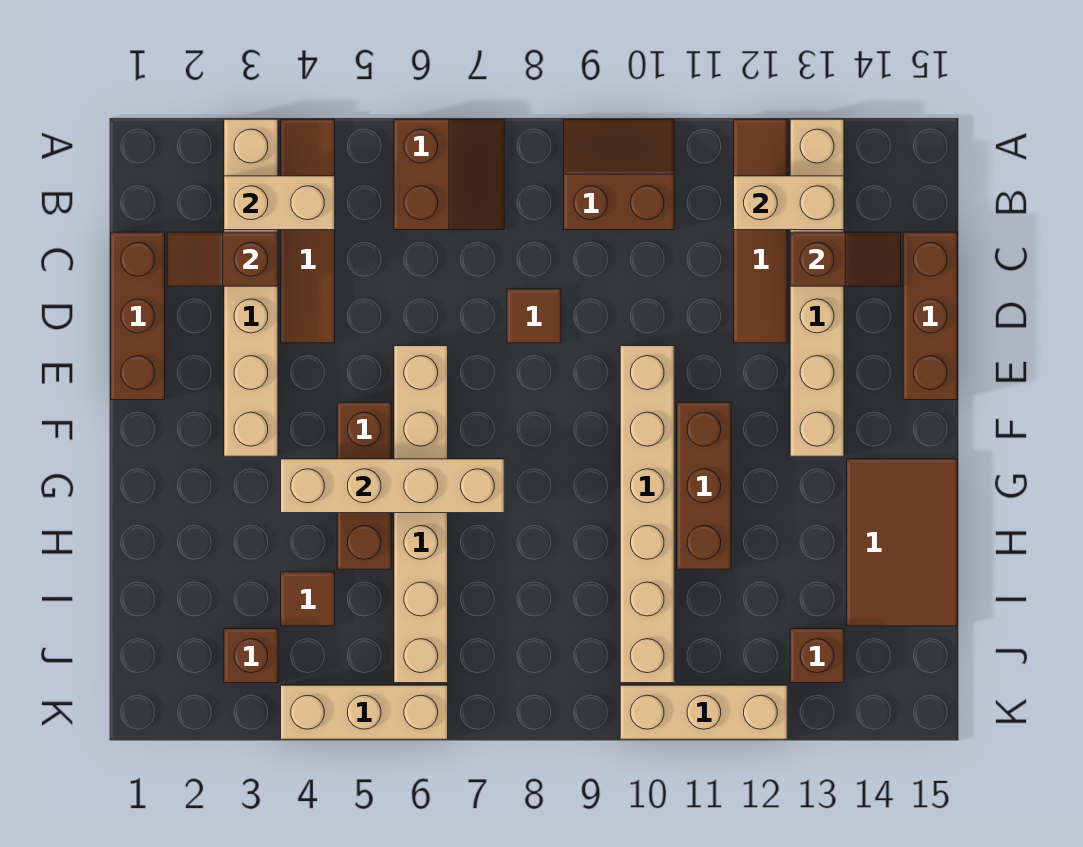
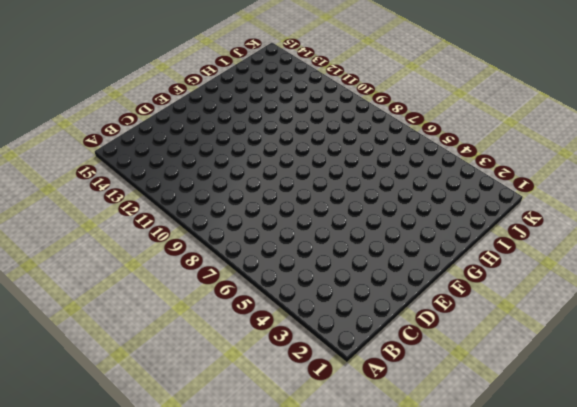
none -> tan 1x6 brick [224,119,278,456]
none -> brown 1x4 tile [281,119,335,343]
none -> brown 2x2 slope [394,119,504,230]

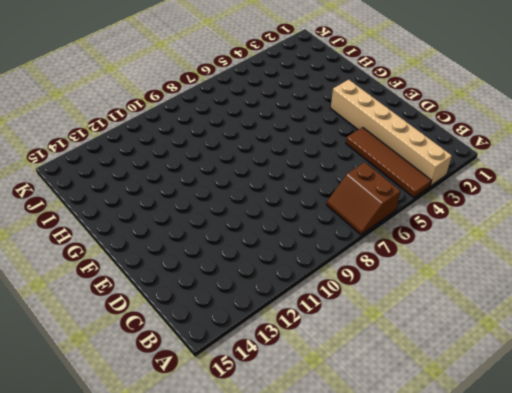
none -> brown 2x2 slope [564,119,674,230]
none -> brown 1x4 tile [734,119,787,343]
none -> tan 1x6 brick [790,119,844,456]

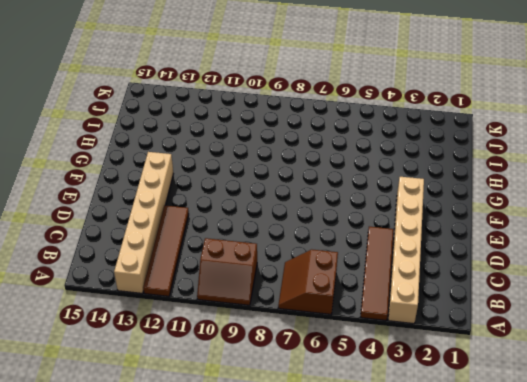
none -> brown 1x3 brick [111,232,165,400]
none -> brown 1x3 brick [903,232,957,400]
none -> brown 1x1 tile [507,289,561,343]

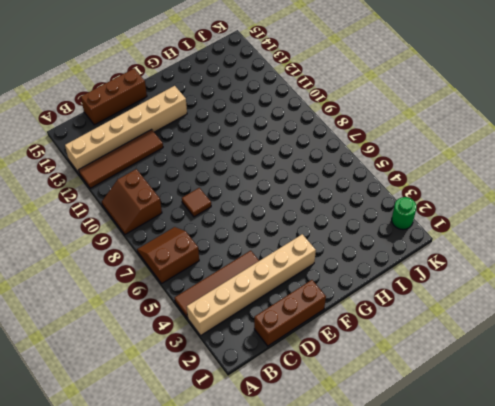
green 1x1 round brick [392,197,417,230] -> none
none -> tan 1x6 brick [394,346,448,683]
none -> tan 1x6 brick [620,346,674,683]
none -> brown 1x3 brick [337,402,391,569]

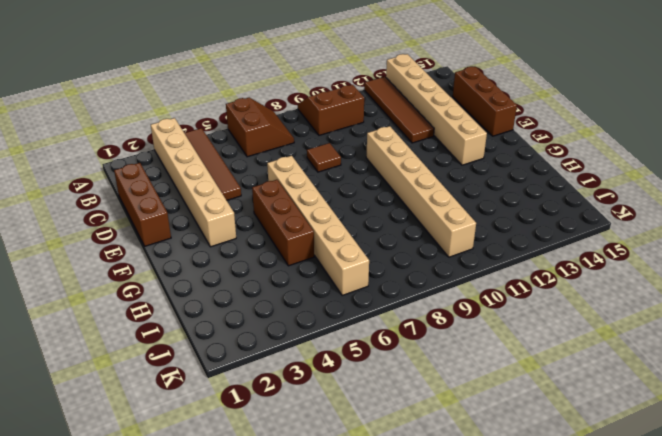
none -> brown 1x3 brick [677,402,731,569]
none -> brown 2x3 tile [847,459,957,626]
none -> brown 1x1 tile [281,572,335,626]

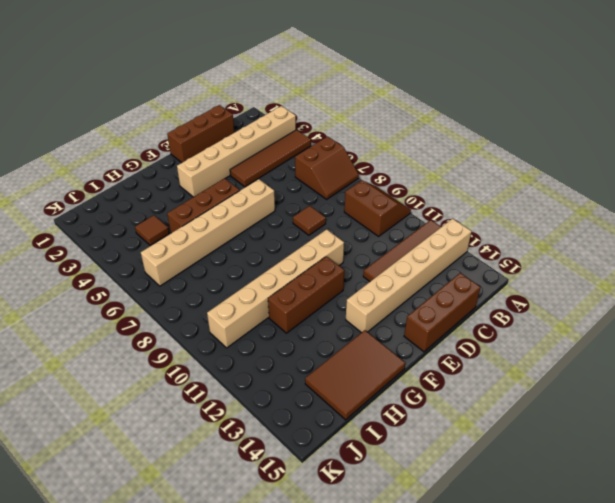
none -> brown 1x1 brick [224,629,278,683]
none -> brown 1x1 brick [790,629,844,683]
none -> tan 1x3 brick [281,685,448,739]

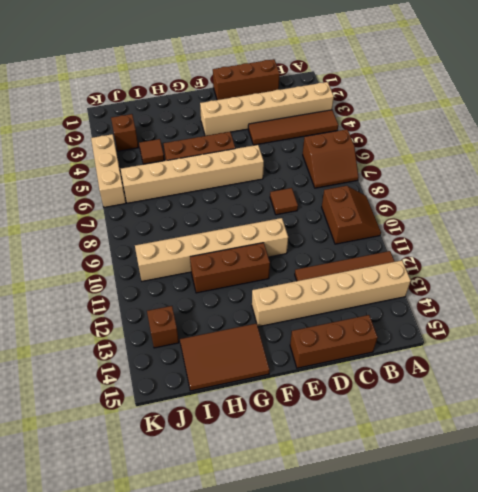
none -> tan 1x3 brick [620,685,787,739]
none -> tan 1x2 brick [224,176,335,230]
none -> tan 1x2 brick [734,176,844,230]

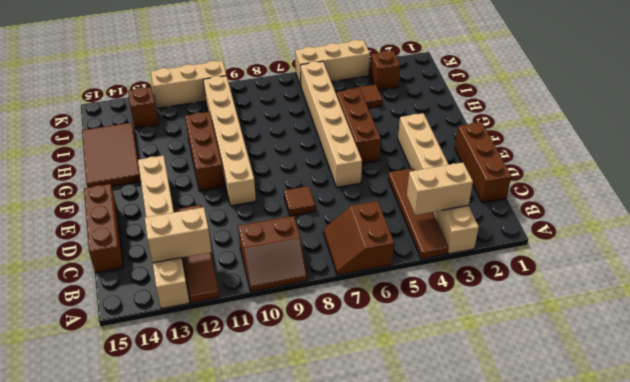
none -> brown 1x2 slope [167,232,278,286]
none -> brown 1x2 slope [790,232,901,286]
none -> tan 1x4 brick [281,459,504,513]

